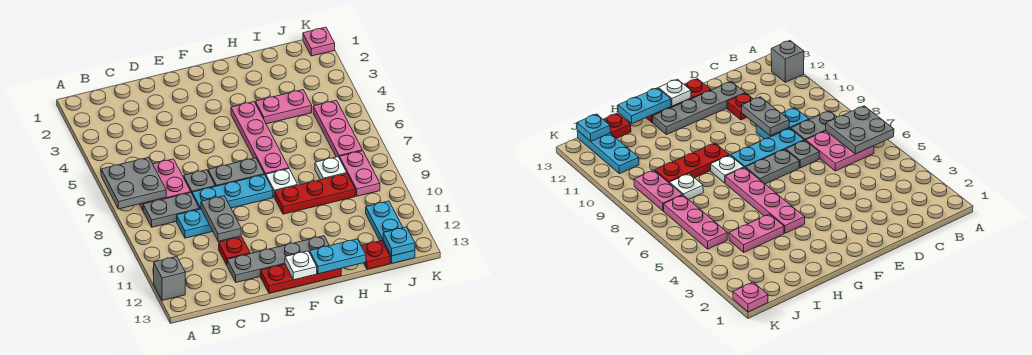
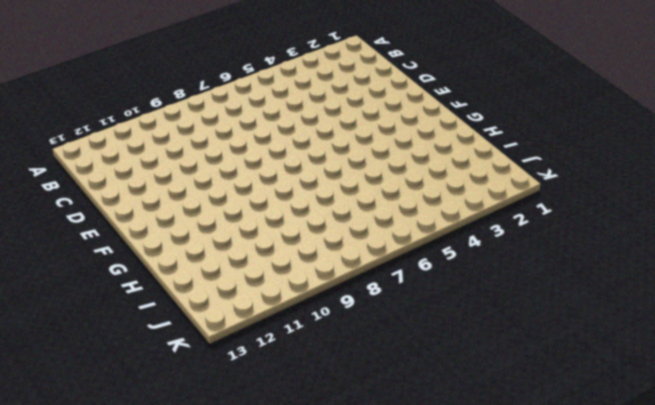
none -> grey 1x1 brick [154,257,185,300]
none -> pink 2x2 plate [140,159,191,210]
none -> grey 1x2 plate [143,193,199,227]

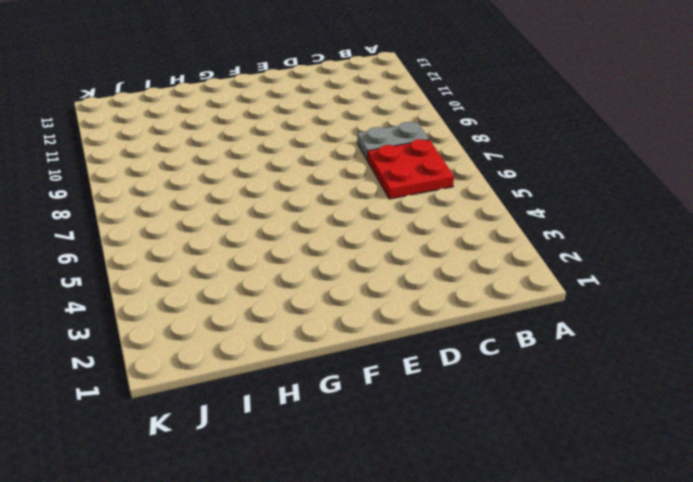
red 2x2 plate [368,139,454,199] -> pink 2x2 plate [140,159,191,210]
none -> grey 1x1 brick [154,257,185,300]
none -> cyan 1x2 plate [177,209,213,238]
none -> grey 1x1 plate [184,170,215,193]

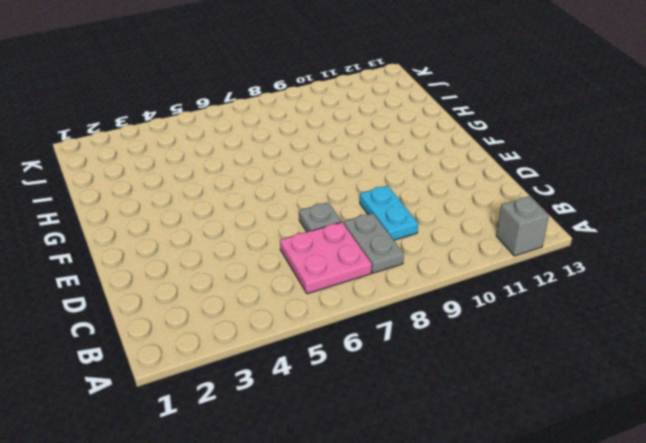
none -> cyan 1x3 plate [192,175,273,209]
none -> red 1x1 plate [219,237,250,265]
none -> grey 1x4 plate [227,236,329,282]

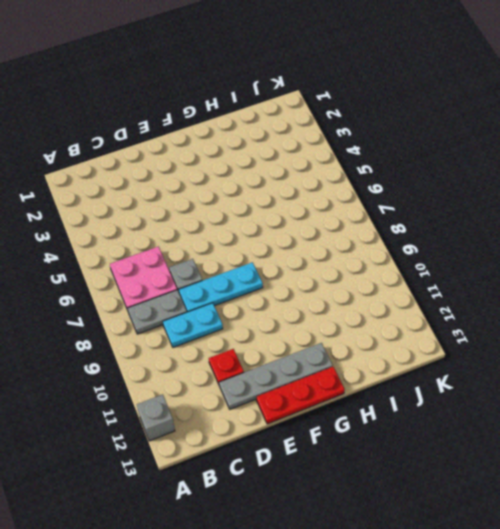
none -> grey 1x2 plate [208,158,264,186]
none -> pink 1x4 plate [231,102,289,176]
none -> white 1x1 plate [266,169,297,197]

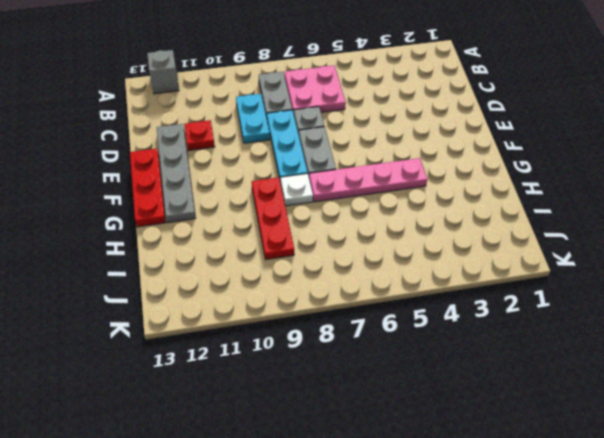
none -> pink 1x2 plate [256,90,312,124]
none -> white 1x1 plate [315,157,347,180]
none -> red 1x1 plate [361,241,390,269]

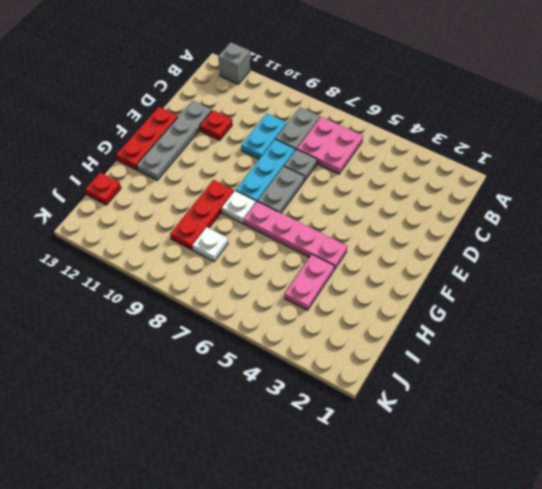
none -> pink 1x3 plate [313,100,362,158]
none -> pink 1x2 plate [340,151,380,196]
none -> cyan 1x3 plate [366,201,415,263]

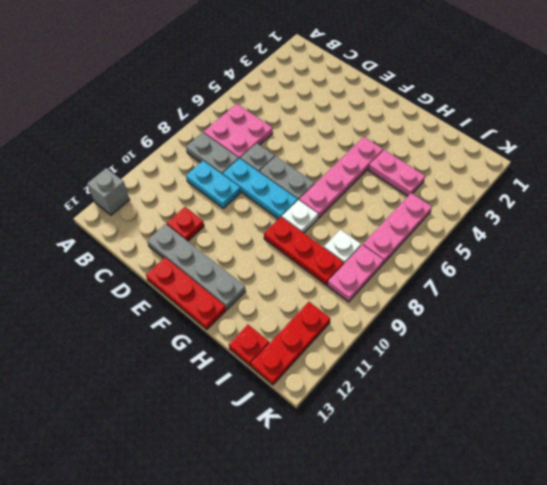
red 1x3 plate [251,302,330,385] -> cyan 1x3 plate [366,201,415,263]
none -> pink 1x1 plate [303,27,335,56]
none -> grey 2x2 plate [101,157,166,209]
none -> grey 1x2 plate [201,196,241,241]

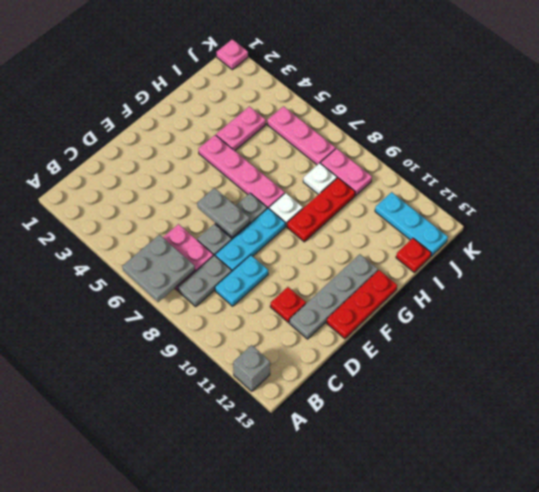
grey 1x2 plate [197,188,250,237] -> grey 1x2 plate moved to [201,196,241,241]
none -> white 1x1 plate [285,251,317,280]
none -> cyan 1x2 plate [310,239,366,274]
none -> cyan 1x1 plate [383,227,415,256]

